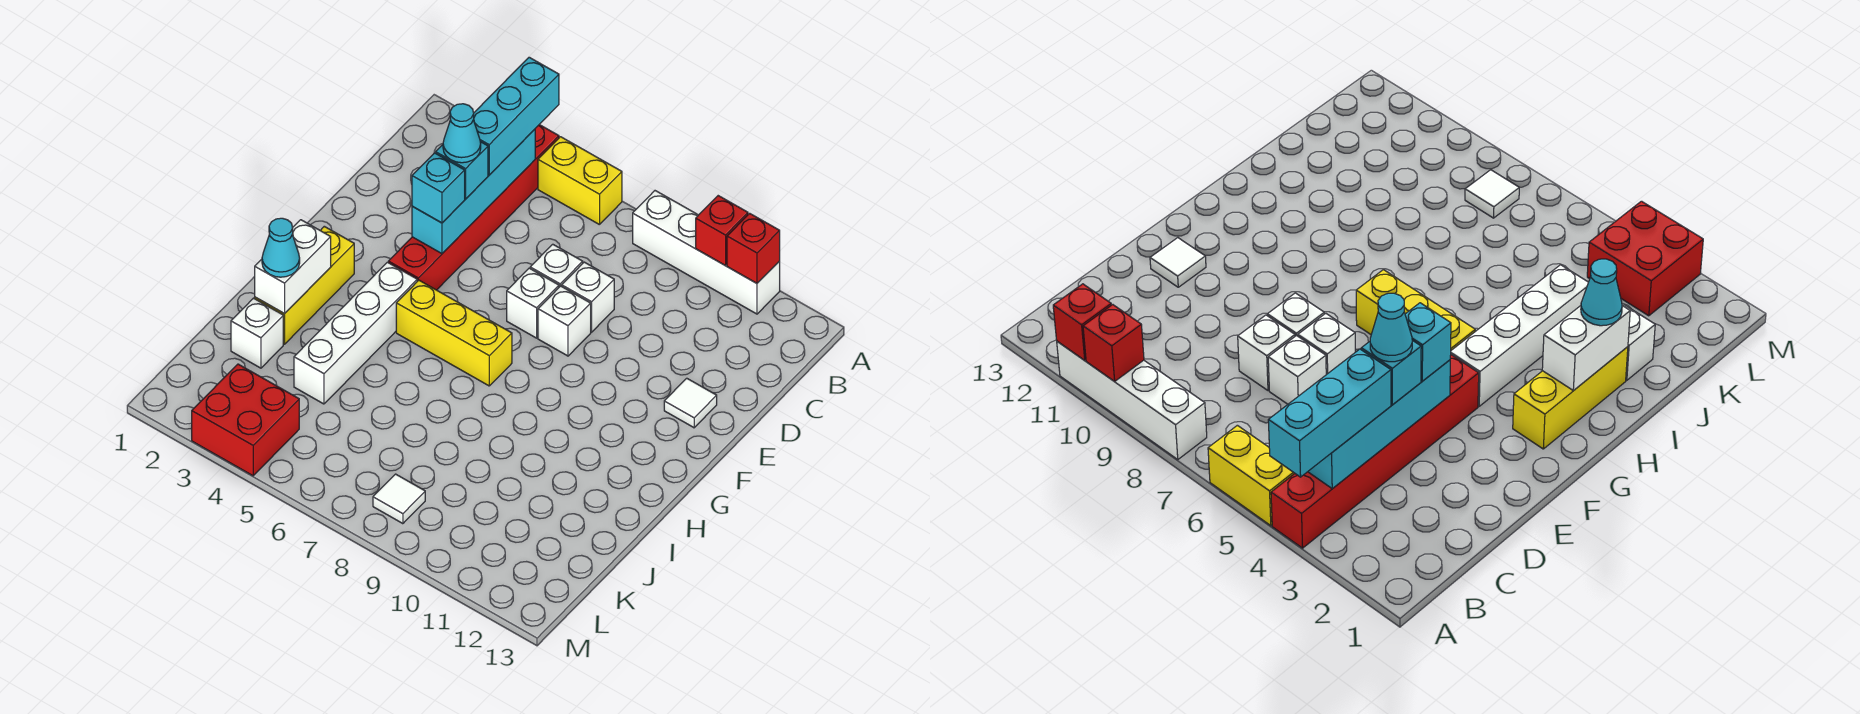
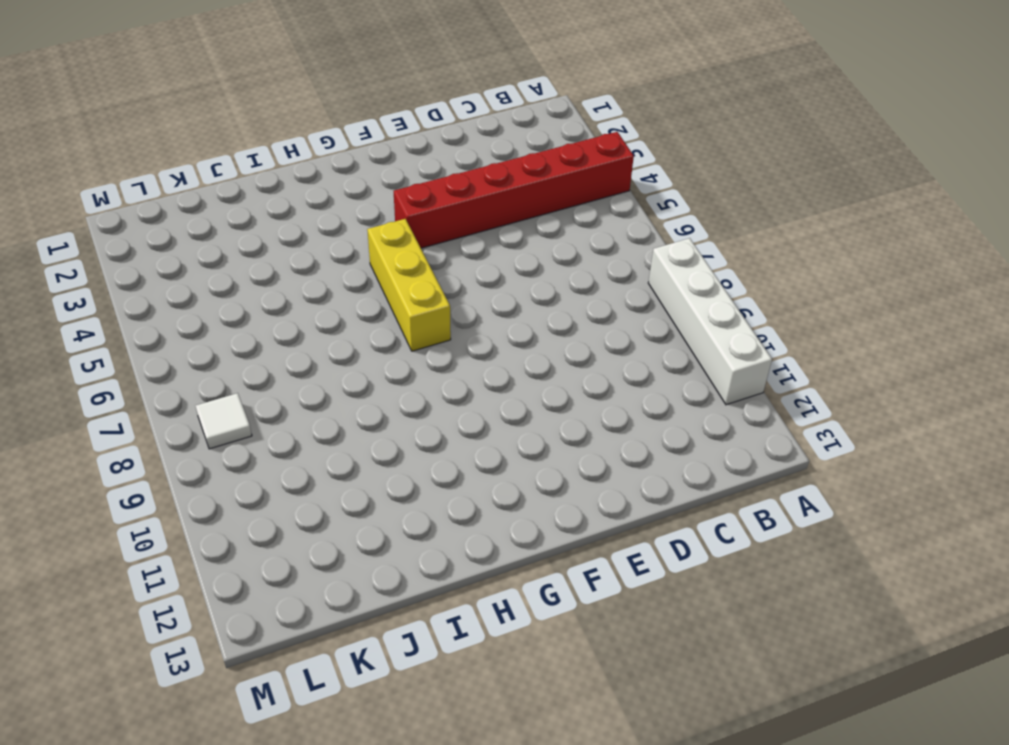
none -> yellow 1x2 brick [538,137,622,225]
none -> white 1x1 brick [530,244,583,287]
none -> white 1x1 brick [562,262,614,332]

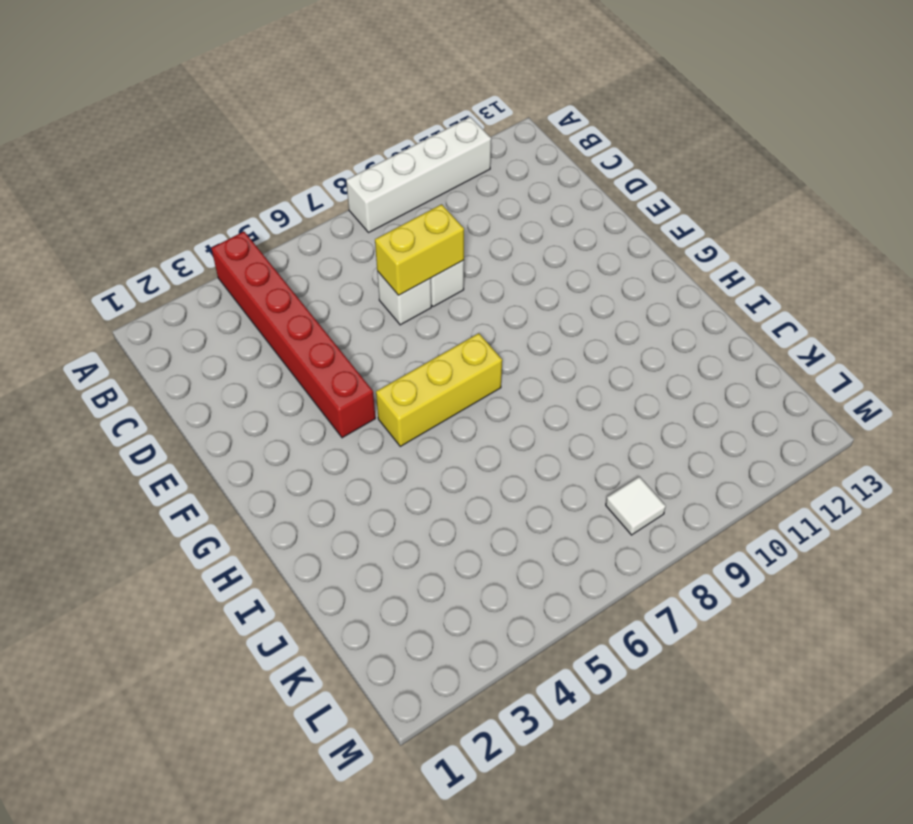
yellow 1x2 brick [375,204,464,295] -> yellow 1x2 brick moved to [538,137,622,225]
none -> white 1x1 brick [507,268,559,338]
none -> white 1x1 brick [538,286,591,356]
none -> white 1x1 tile [664,378,717,428]

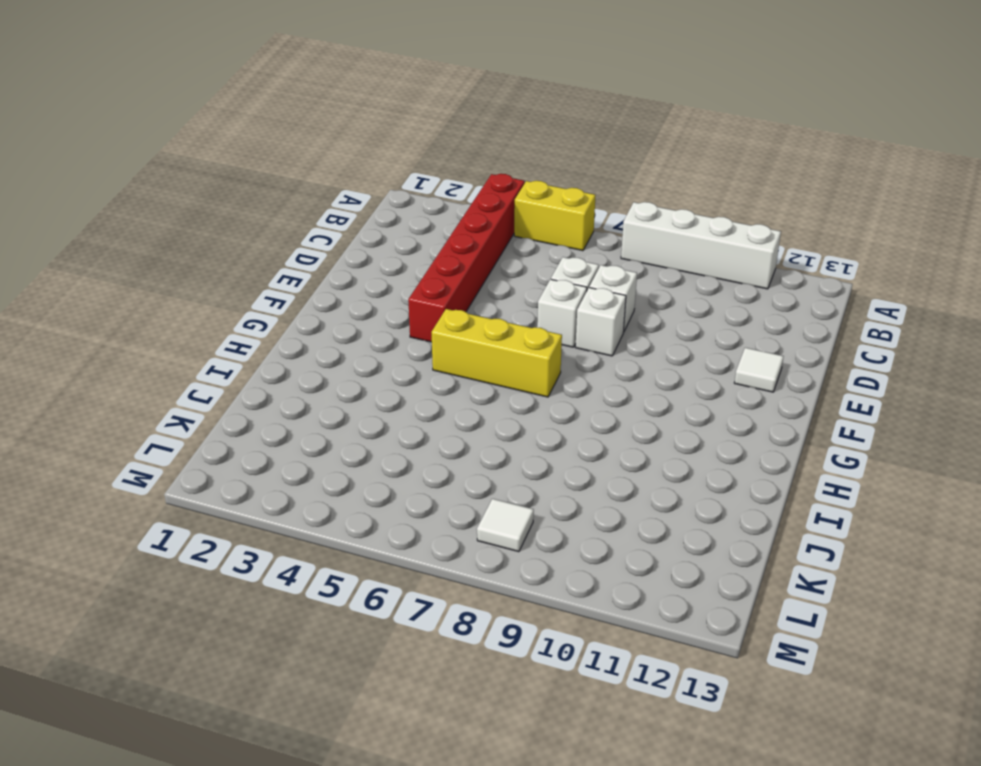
none -> yellow 1x3 brick [255,226,354,344]
none -> white 1x4 brick [294,262,417,404]
none -> white 1x1 brick [231,298,283,368]

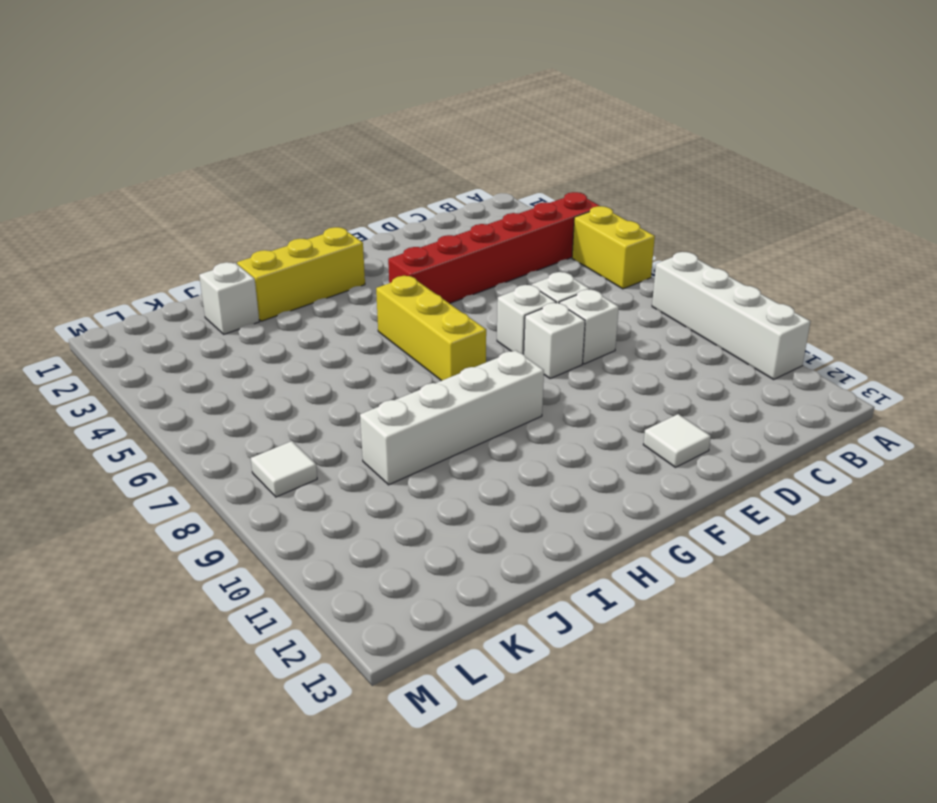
white 1x4 brick [360,350,544,485] -> white 1x4 brick moved to [294,262,417,404]
none -> red 2x2 brick [192,364,299,476]
none -> red 1x1 brick [696,196,748,265]
none -> red 1x1 brick [727,213,780,283]

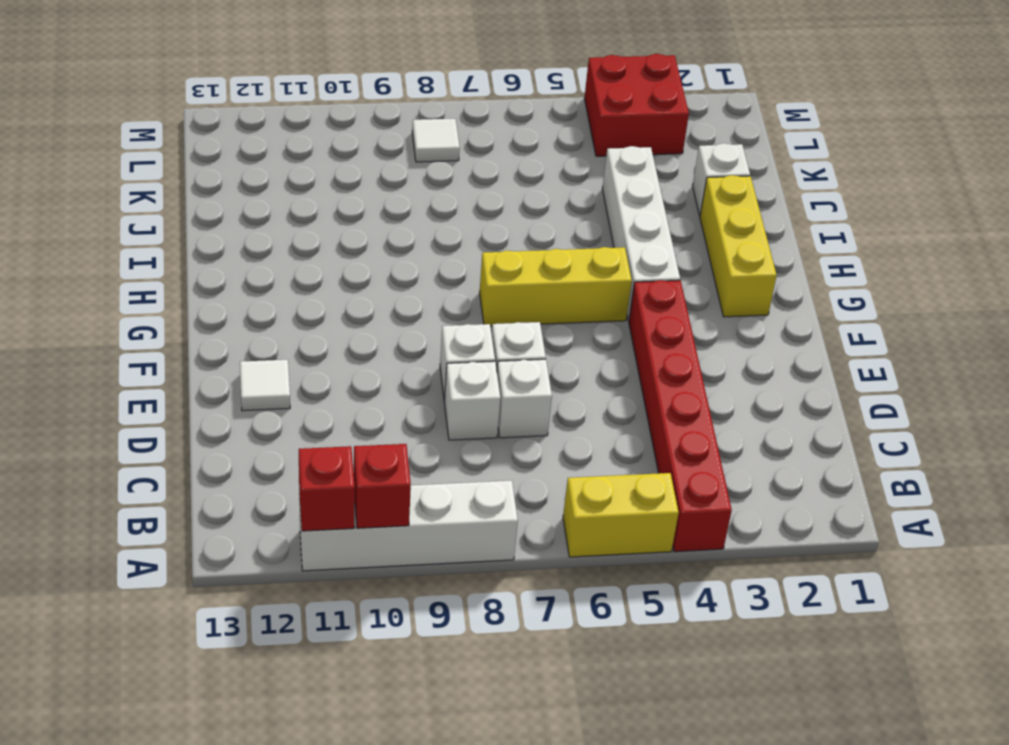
none -> cyan 1x4 brick [412,129,535,254]
none -> white 1x2 brick [255,220,331,314]
none -> cyan 1x3 brick [474,57,559,175]

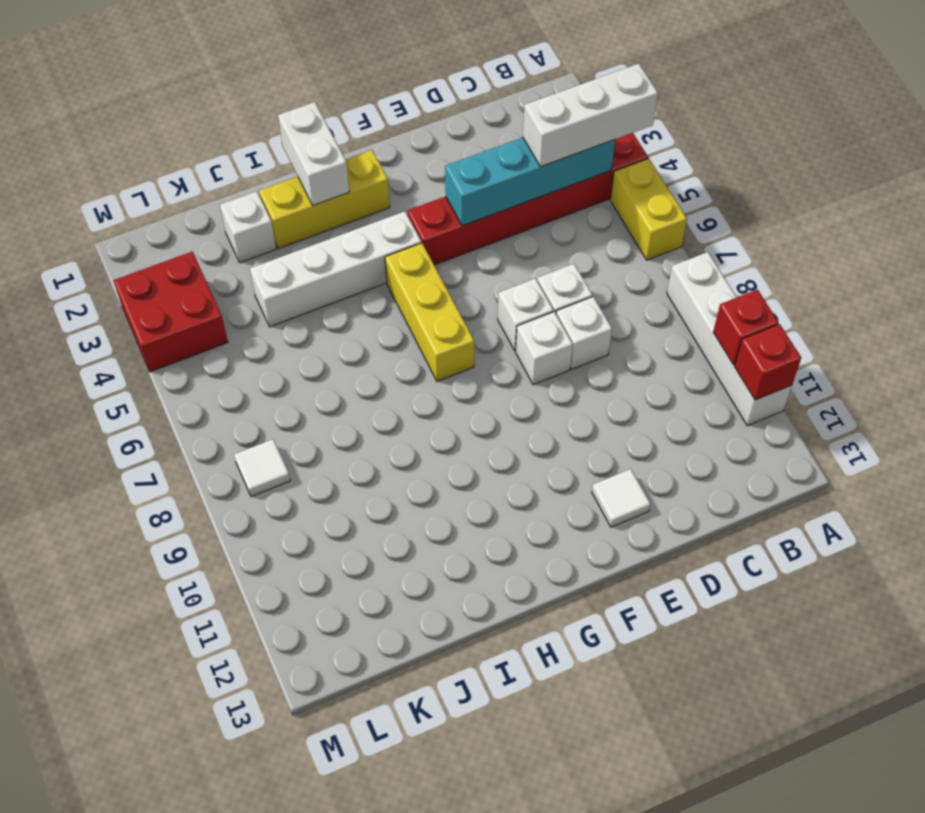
white 1x3 brick [523,64,658,167] -> cyan 1x3 brick [474,57,559,175]
white 1x2 brick [278,102,349,206] -> white 1x2 brick turned to [255,220,331,314]
none -> cyan 1x1 brick [436,142,488,199]
none -> cyan 1x1 brick [412,153,465,223]
none -> cyan 1x1 cone [262,218,300,277]

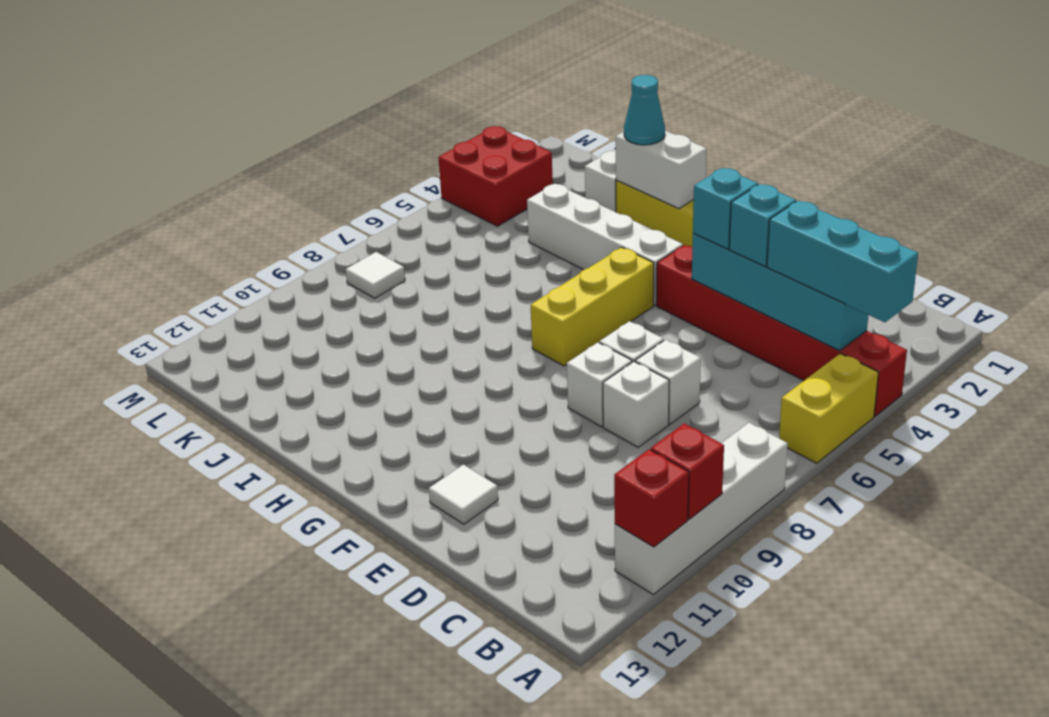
none -> cyan 1x1 cone [443,104,481,163]

